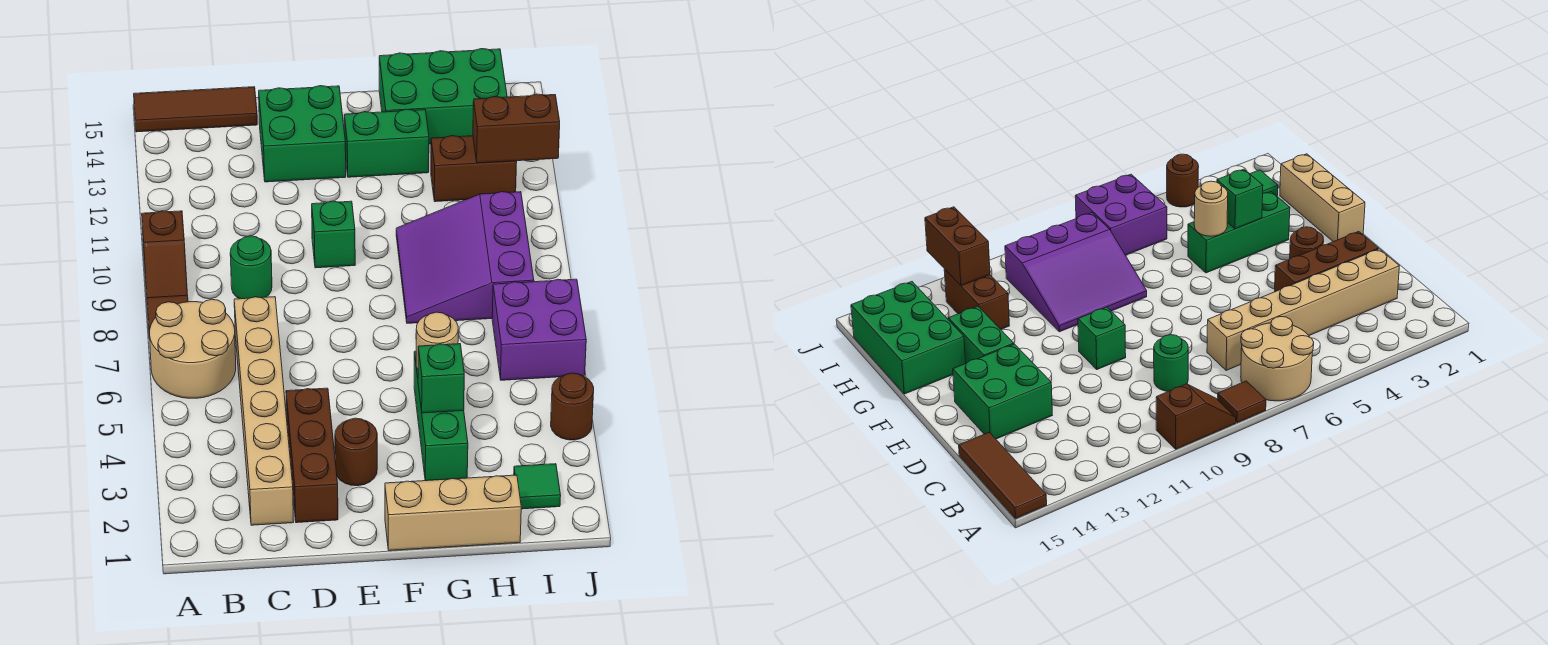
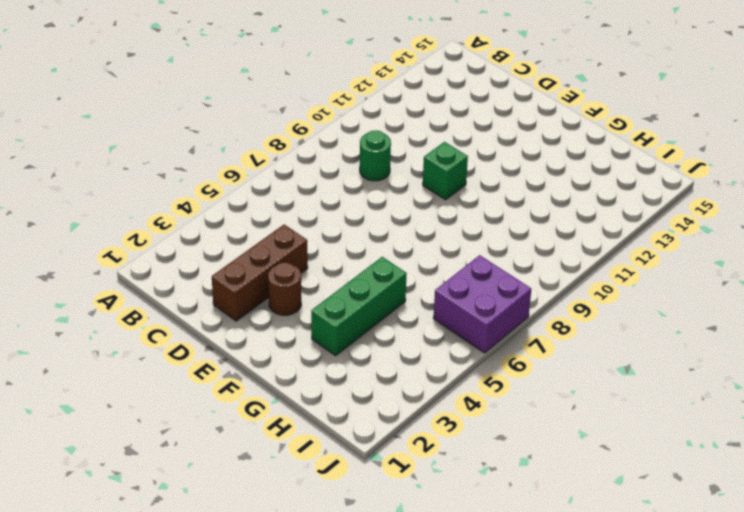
none -> tan 2x2 round brick [150,299,236,398]
none -> brown 1x1 tile [147,295,188,338]
none -> brown 1x2 slope [142,211,187,298]

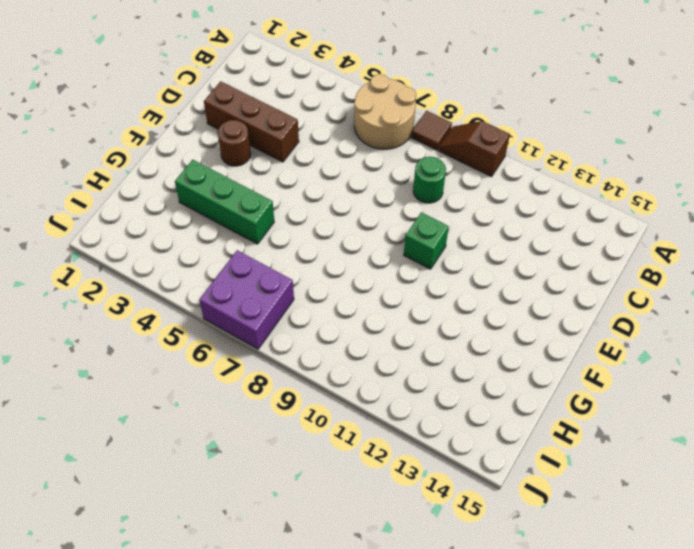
none -> brown 1x3 tile [134,87,257,132]
none -> tan 1x6 brick [234,297,293,525]
none -> green 2x2 brick [259,86,346,182]

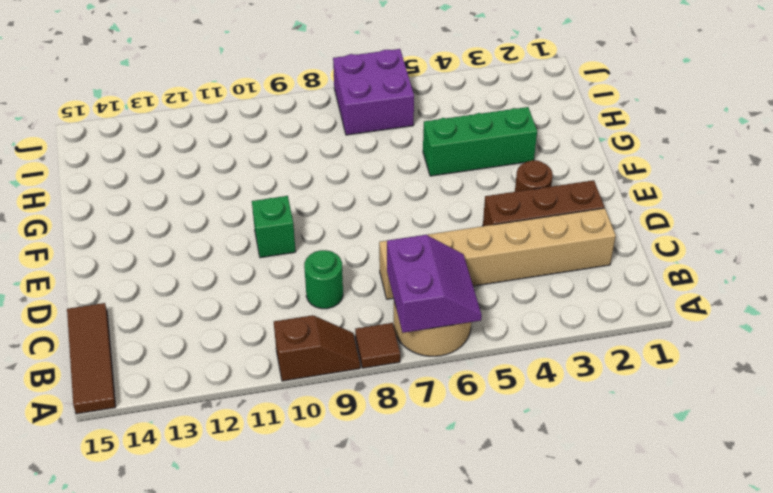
purple 2x2 slope [387,235,482,333] -> none
none -> green 2x2 brick [259,86,346,182]
none -> tan 1x3 brick [385,475,521,550]
none -> green 1x2 brick [344,109,429,177]

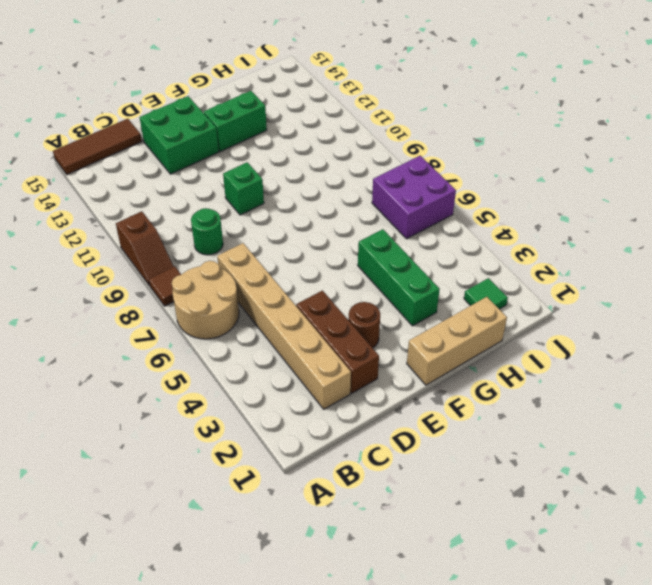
none -> purple 3x3 slope [396,192,534,323]
none -> green 2x3 brick [379,49,507,144]
none -> brown 1x2 brick [431,136,517,202]

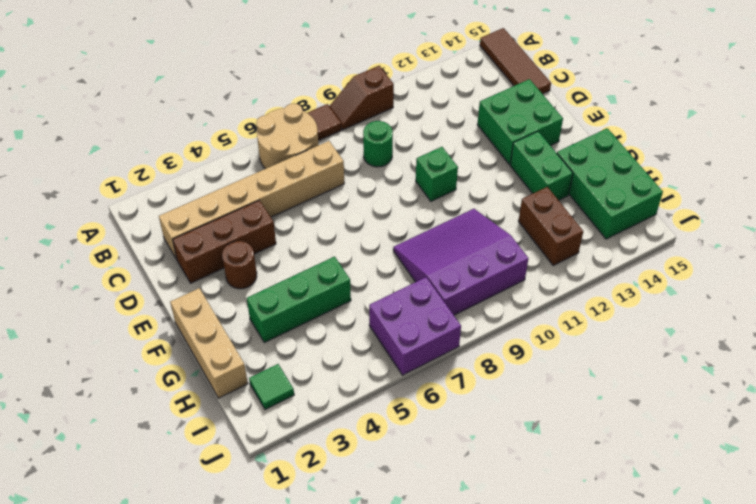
none -> brown 1x1 round brick [551,373,594,440]
none -> green 1x1 brick [418,344,464,413]
none -> tan 1x1 round brick [416,312,458,370]

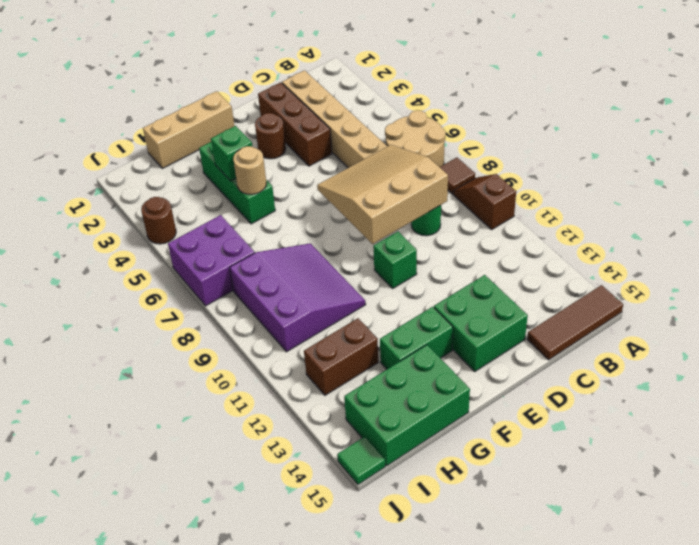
tan 3x3 slope [317,145,448,244] -> none
green 1x1 tile [337,437,385,484] -> green 1x1 tile moved to [514,464,561,509]
none -> brown 1x2 brick [473,94,560,163]

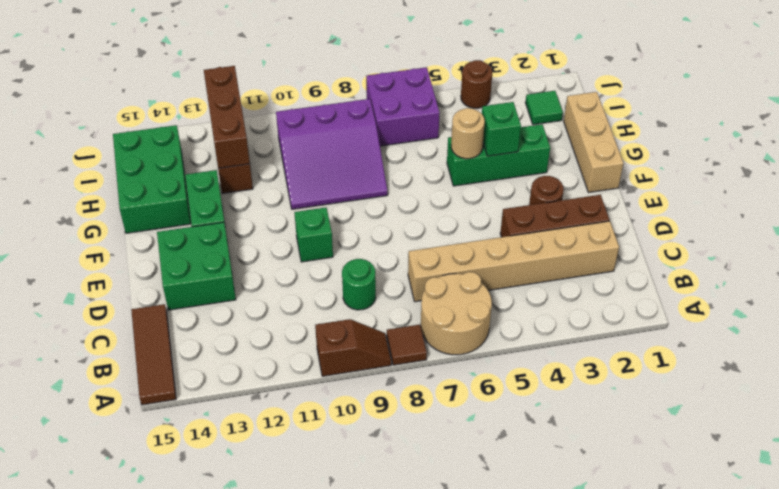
brown 1x3 brick [204,66,250,168] -> brown 1x2 brick [473,94,560,163]

